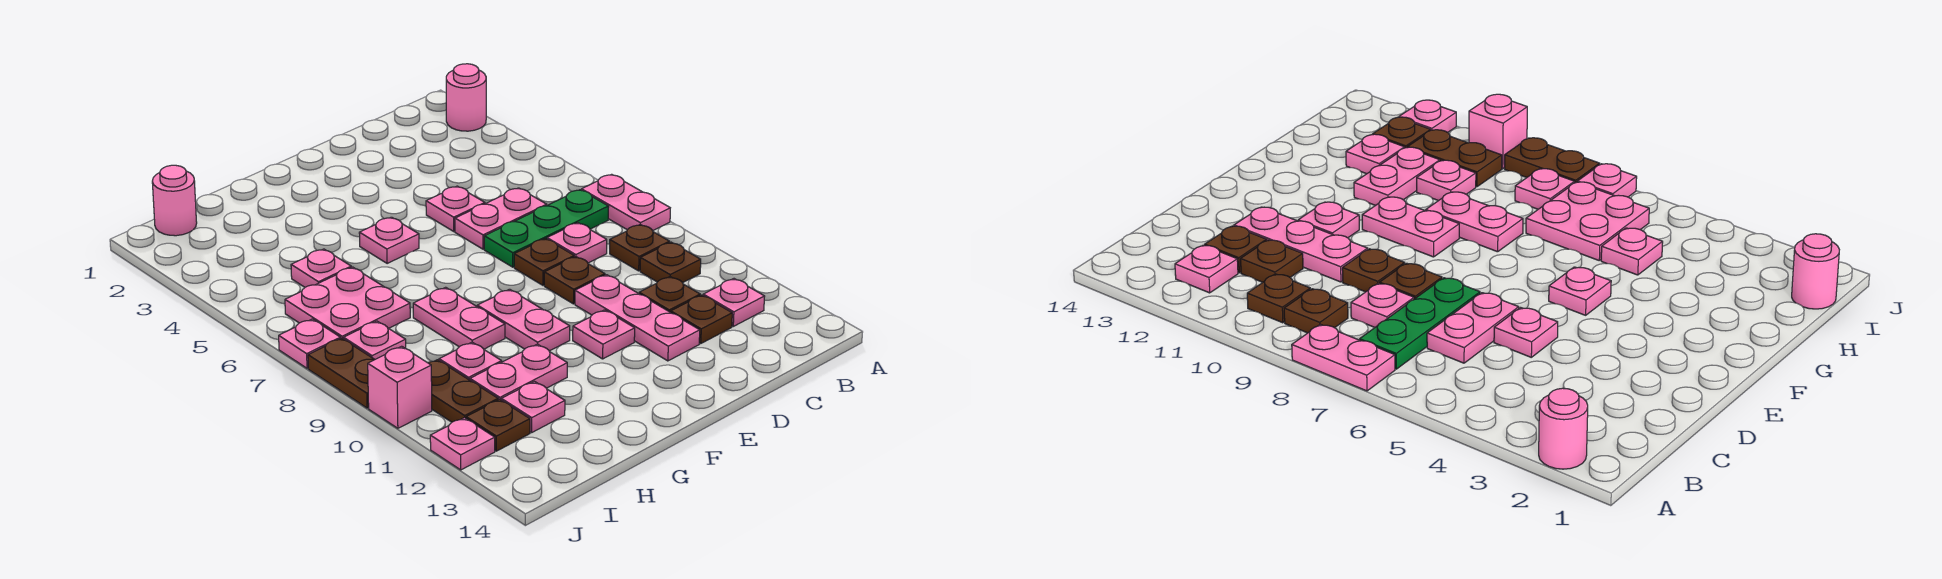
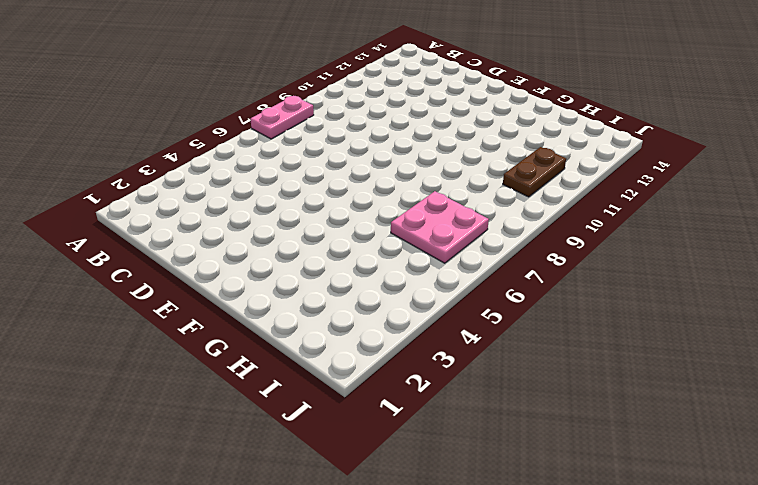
none -> pink 1x1 round brick [446,64,486,131]
none -> green 1x3 plate [484,190,609,267]
none -> brown 1x1 plate [610,224,670,271]
none -> brown 1x1 plate [640,242,701,282]

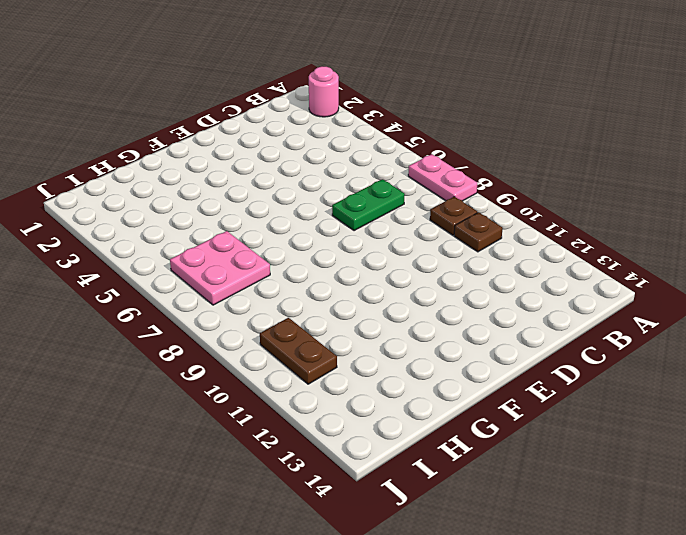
green 1x2 plate [332,179,405,231] -> green 1x3 plate [484,190,609,267]
none -> pink 1x1 plate [703,279,765,326]
none -> pink 1x2 plate [455,188,547,249]
none -> pink 1x1 plate [547,223,607,263]
none -> brown 1x1 plate [639,277,700,312]

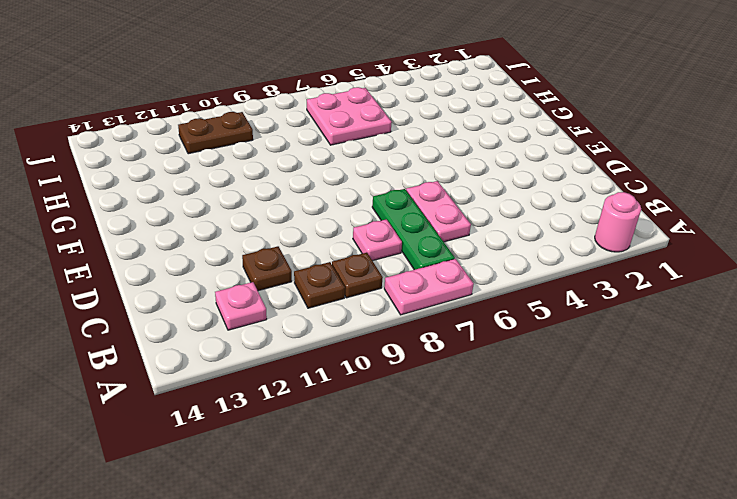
none -> brown 1x1 plate [671,295,732,344]
none -> pink 1x1 plate [426,186,485,231]
none -> brown 1x1 plate [514,239,574,285]
none -> brown 1x1 plate [544,257,605,304]

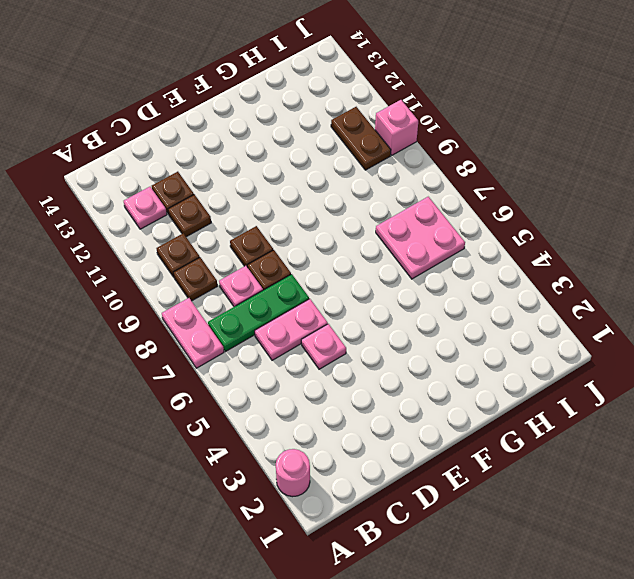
none -> pink 1x3 plate [575,275,700,361]
none -> pink 1x1 plate [573,310,635,359]
none -> pink 1x1 plate [359,217,419,263]
none -> pink 1x2 plate [477,289,570,351]

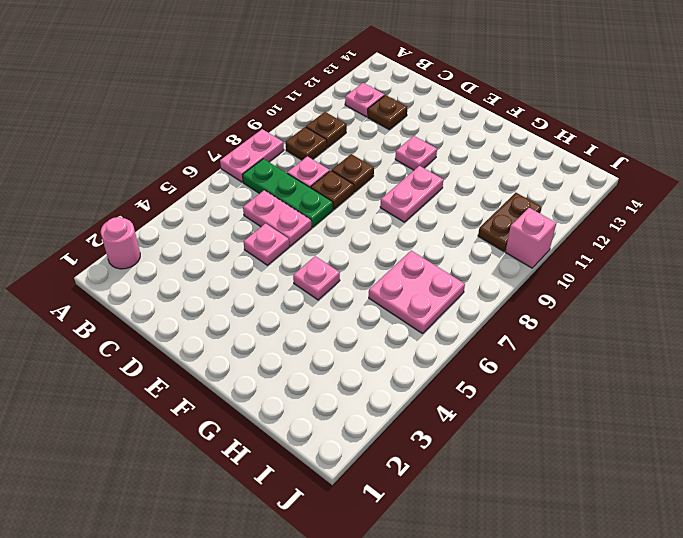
none -> brown 1x1 plate [639,277,700,312]
none -> pink 1x3 plate [575,275,700,361]
none -> pink 1x2 plate [413,287,505,349]
none -> pink 1x2 plate [470,344,567,400]

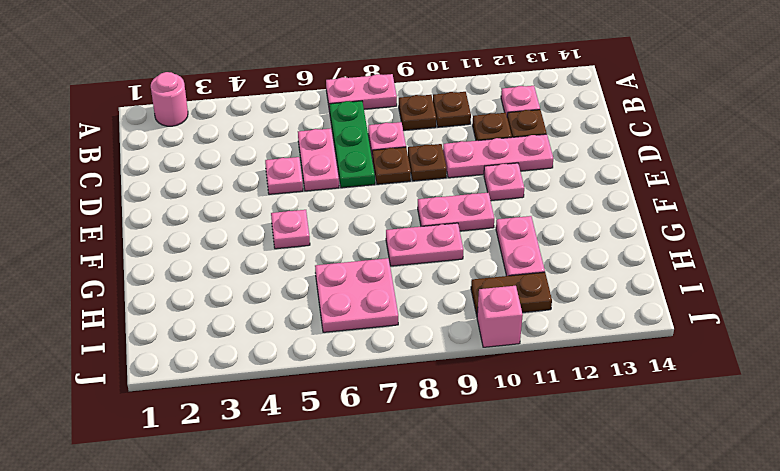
none -> pink 1x1 plate [291,249,351,287]
none -> pink 1x1 plate [439,342,502,380]
none -> pink 1x1 plate [501,382,565,433]
none -> pink 1x1 round brick [152,165,197,236]

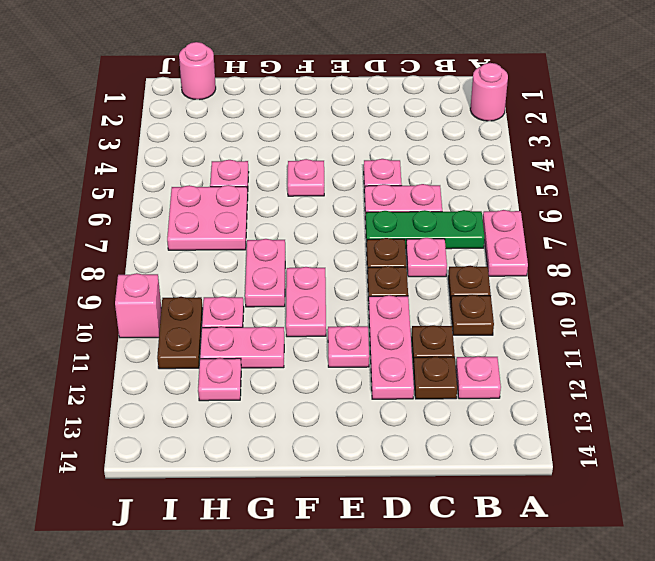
none -> pink 1x1 plate [344,321,406,359]
none -> brown 1x1 plate [466,399,530,451]
none -> pink 1x1 plate [279,319,340,368]
none -> brown 1x2 plate [308,338,375,408]

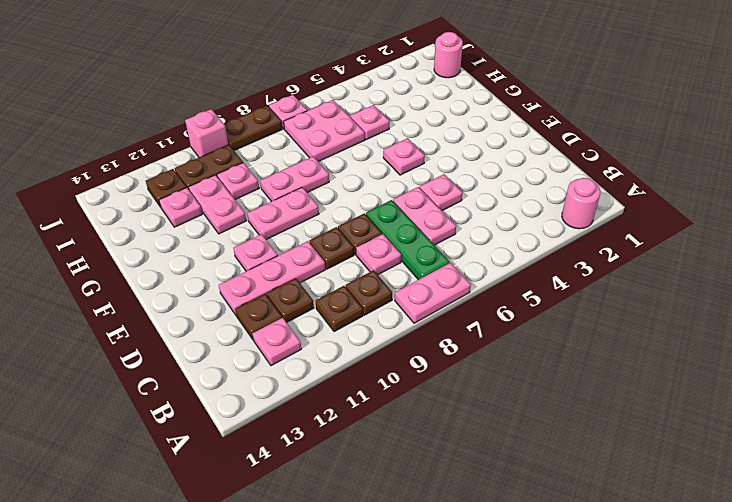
none -> pink 1x1 plate [344,321,406,359]
none -> pink 1x1 plate [430,418,495,470]

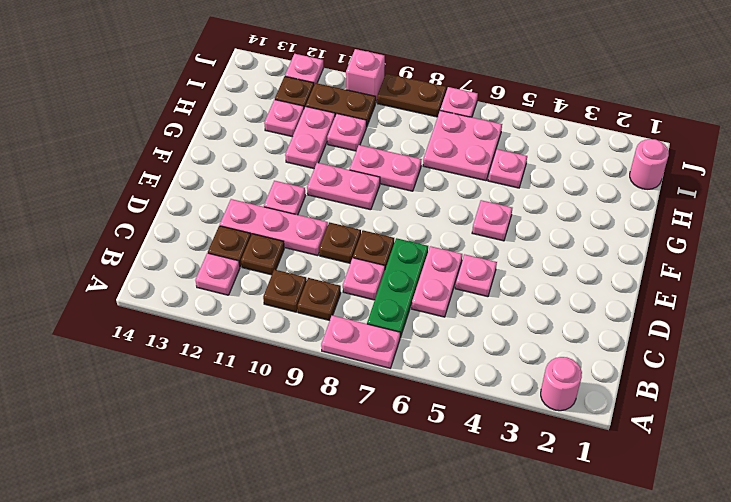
none -> pink 1x1 plate [344,321,406,359]

